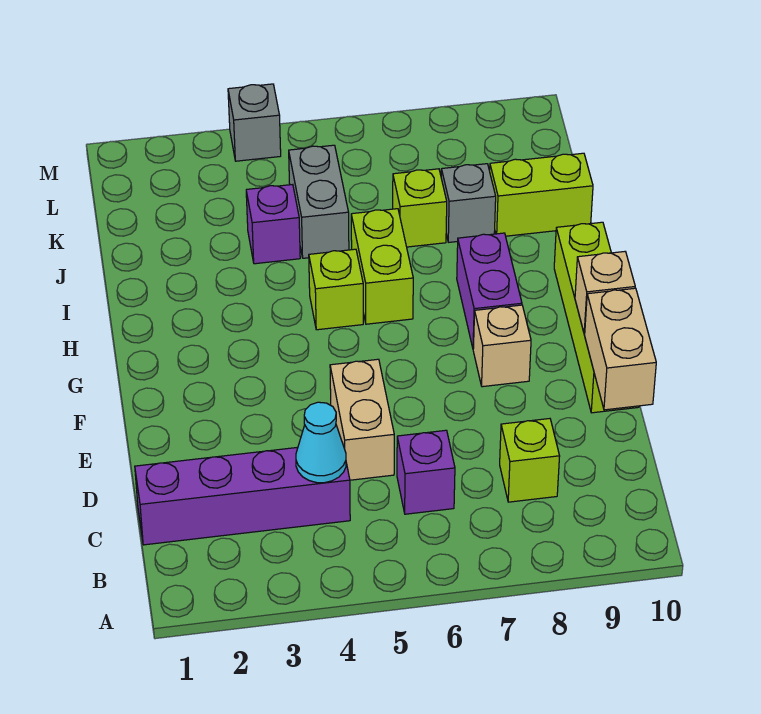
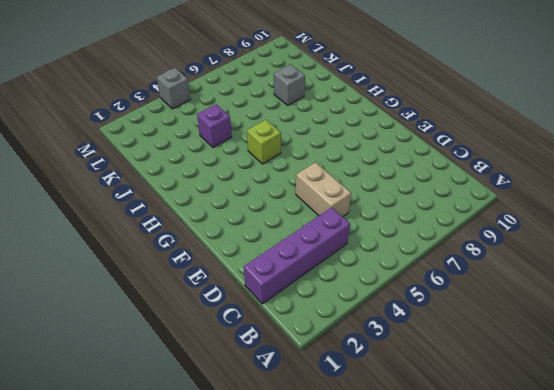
none -> purple 1x1 brick [397,430,455,514]
none -> lime 1x1 brick [500,419,560,502]
none -> lime 1x4 brick [554,222,639,413]

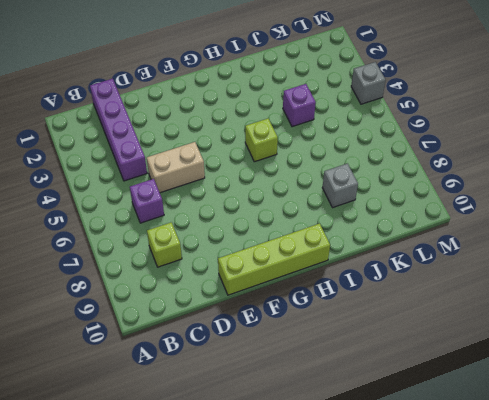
none -> tan 1x1 brick [473,305,531,387]
none -> purple 1x2 brick [457,233,522,349]
none -> lime 1x2 brick [351,209,413,324]

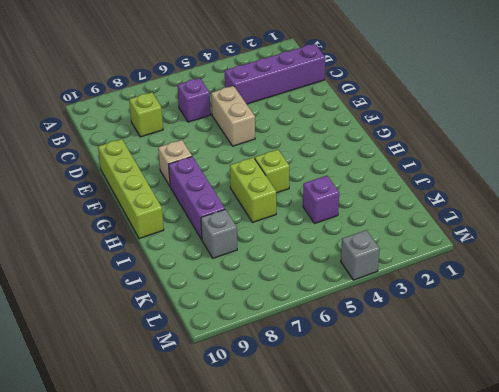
purple 1x3 brick [169,157,225,239] -> purple 1x2 brick [457,233,522,349]
none -> grey 1x2 brick [289,145,349,258]
none -> lime 1x1 brick [393,169,447,247]
none -> lime 1x2 brick [490,153,593,236]

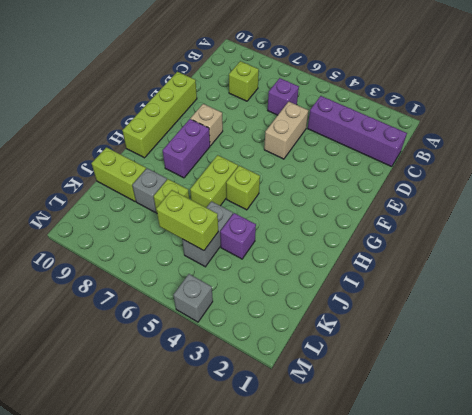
lime 1x2 brick [156,190,218,251] -> none
none -> cyan 1x1 cone [296,402,346,483]
none -> tan 1x2 brick [585,288,656,410]
none -> tan 1x1 brick [575,252,635,334]

